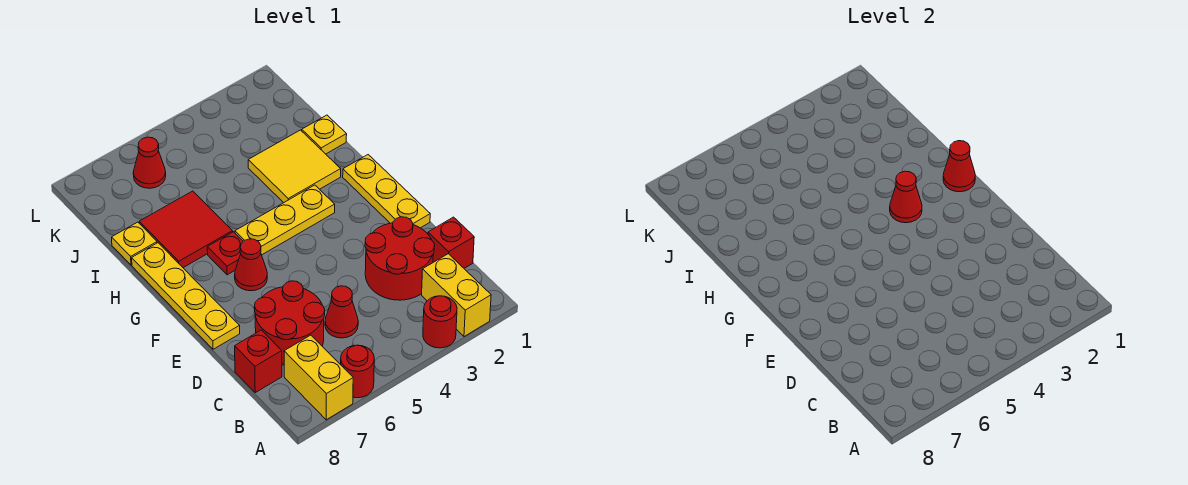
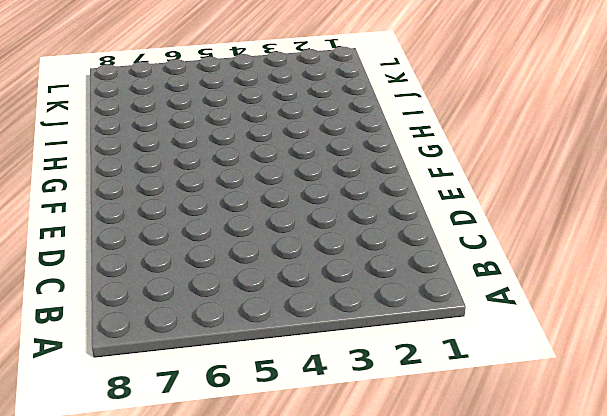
none -> yellow 1x2 brick [422,254,491,337]
none -> red 1x1 round brick [423,296,457,348]
none -> red 1x1 round brick [341,345,374,398]

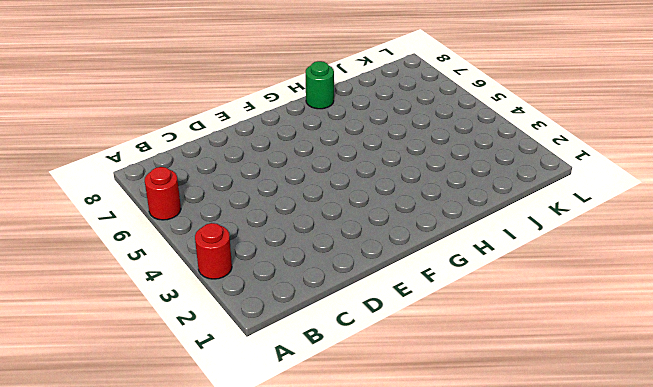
green 1x1 round brick [306,61,334,109] -> yellow 1x4 plate [132,243,240,349]
none -> yellow 1x2 brick [422,254,491,337]
none -> yellow 1x2 brick [284,335,353,420]
none -> red 1x1 brick [428,217,474,268]

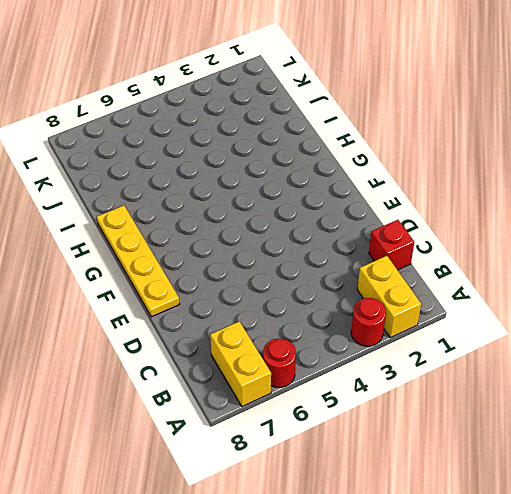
none -> red 2x2 round brick [365,217,435,300]
none -> red 1x1 cone [325,286,358,338]
none -> red 2x2 round brick [254,281,325,365]

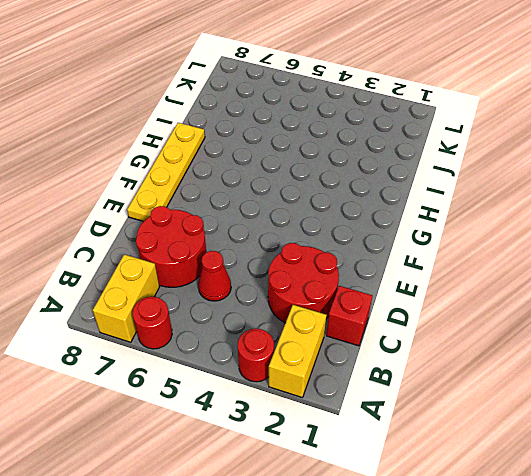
none -> red 1x1 brick [235,330,282,393]
none -> yellow 1x3 plate [343,155,430,228]
none -> red 1x1 cone [235,239,267,291]

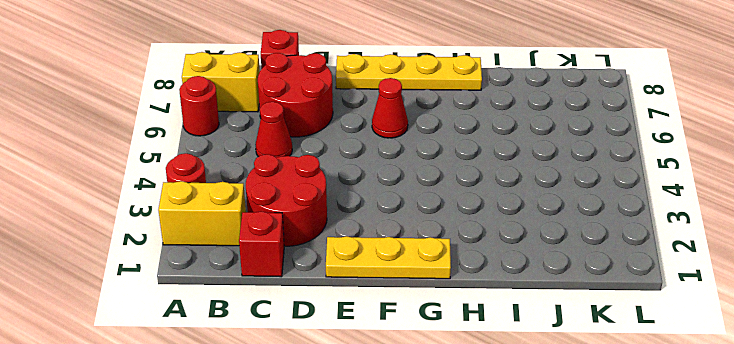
none -> yellow 1x3 plate [235,185,335,255]
none -> red 1x1 plate [207,232,243,275]
none -> yellow 2x2 tile [248,130,341,203]

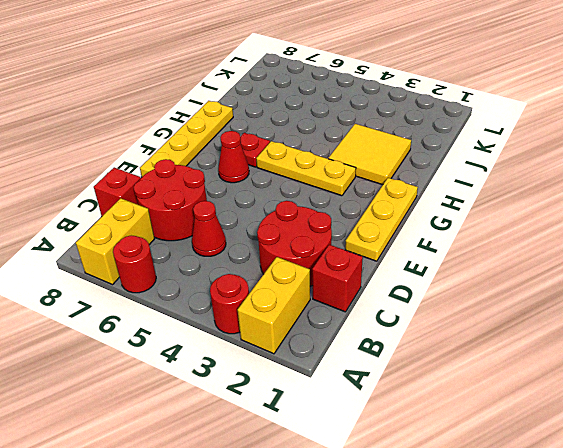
none -> red 2x2 tile [139,191,233,268]
none -> yellow 1x1 plate [302,115,347,154]
none -> yellow 1x1 plate [112,222,157,265]

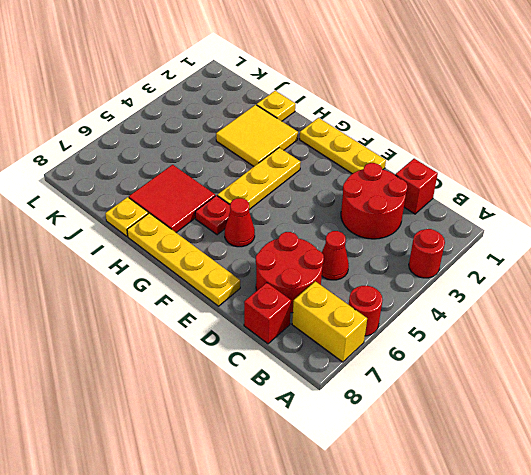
none -> yellow 1x2 brick [422,254,491,337]
none -> red 1x1 cone [133,137,166,188]
none -> red 1x1 cone [943,141,975,192]

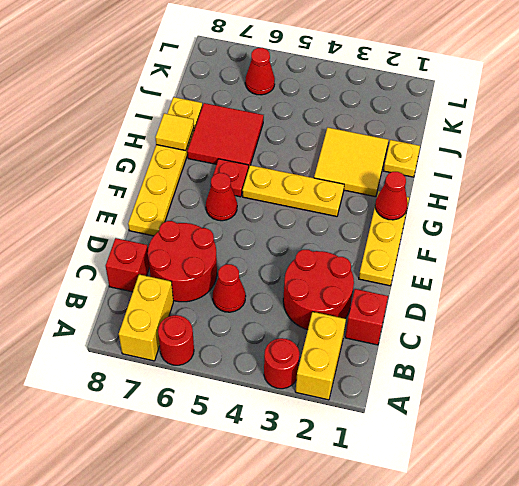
yellow 1x1 tile [155,113,194,151] -> none
none -> red 1x1 cone [890,171,922,223]

